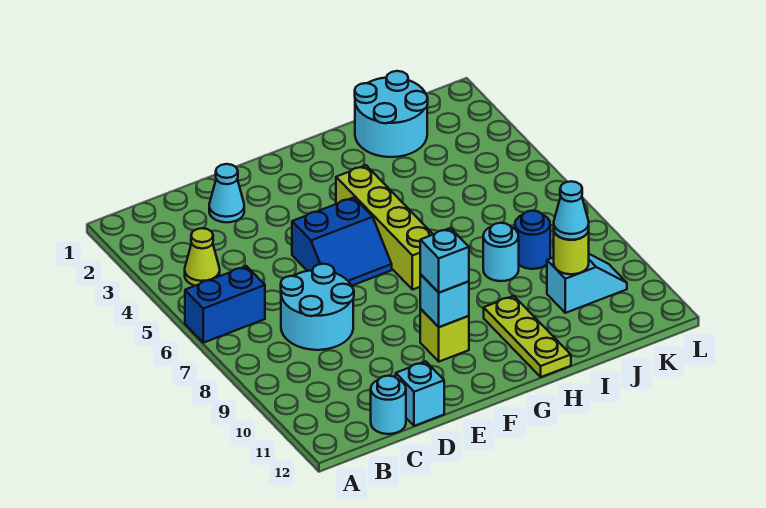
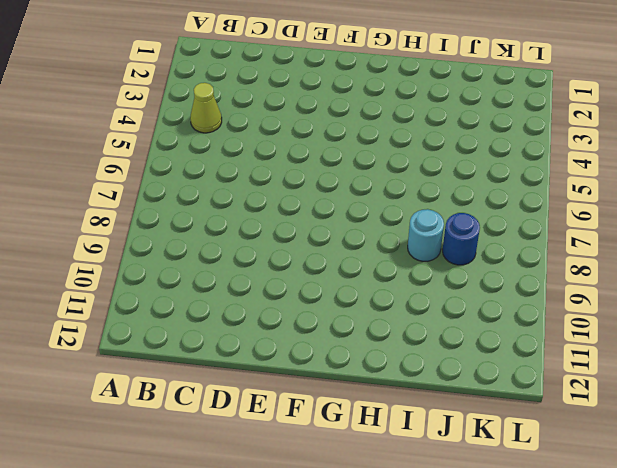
none -> blue 1x2 brick [185,266,265,343]
none -> cyan 2x2 round brick [281,264,354,350]
none -> cyan 1x1 round brick [371,376,406,434]

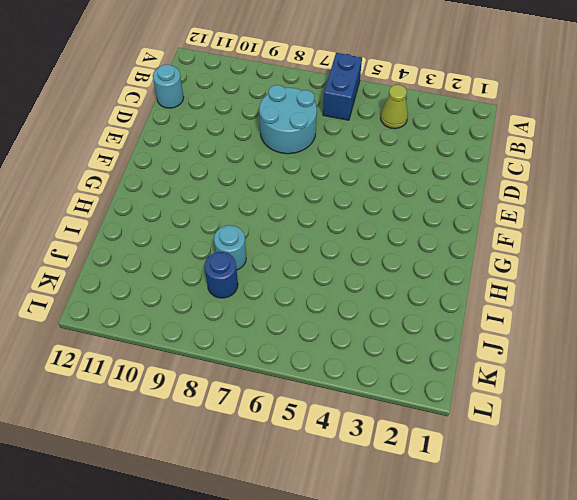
none -> cyan 1x1 cone [209,164,244,222]
none -> cyan 1x1 brick [396,361,444,426]
none -> blue 2x2 slope [292,197,392,286]

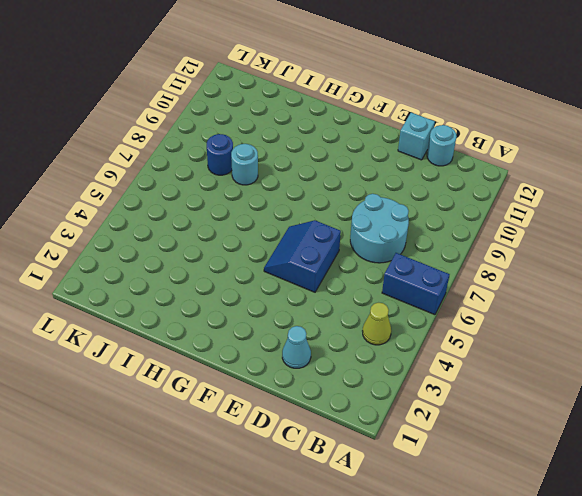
blue 2x2 slope [264,220,341,292] -> blue 2x2 slope turned to [292,197,392,286]
none -> lime 1x1 brick [420,309,469,362]
none -> lime 1x4 brick [336,165,433,290]
none -> lime 1x3 plate [484,296,571,377]

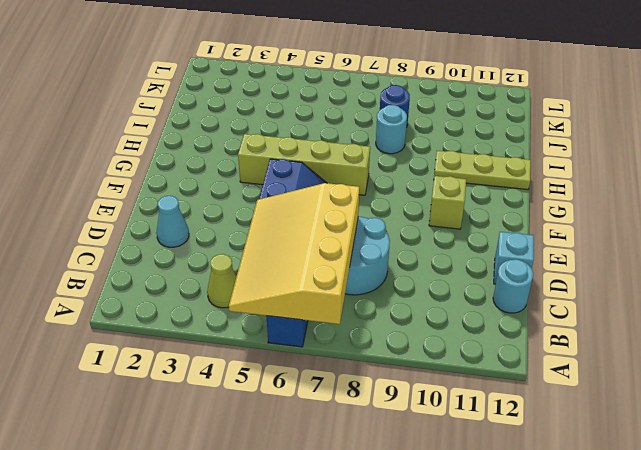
yellow 3x4 slope [229,183,359,324] -> none
none -> cyan 2x2 round brick [355,71,428,157]
none -> cyan 1x2 slope [547,254,627,313]
none -> cyan 1x1 brick [420,274,469,327]

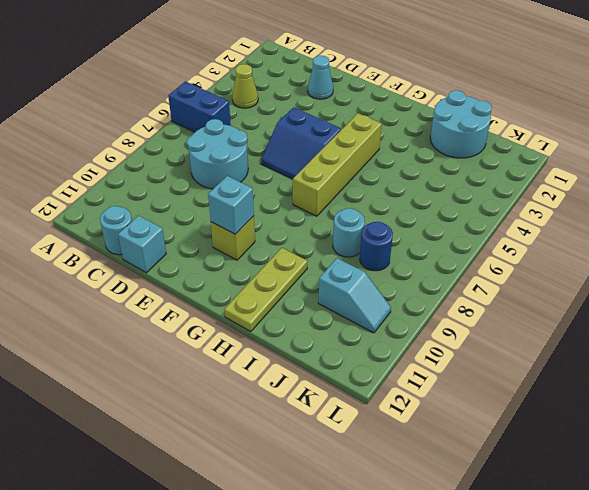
none -> lime 1x1 round brick [554,231,589,274]
none -> cyan 1x1 brick [420,228,469,293]
none -> cyan 1x1 cone [554,181,589,240]

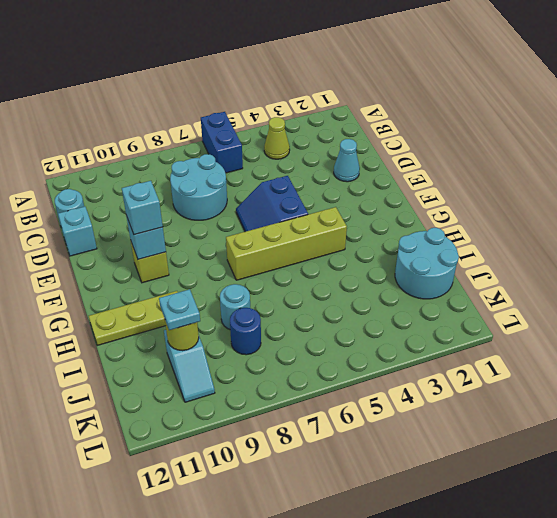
cyan 1x1 plate [159,289,200,330] -> cyan 1x1 cone [554,181,589,240]

